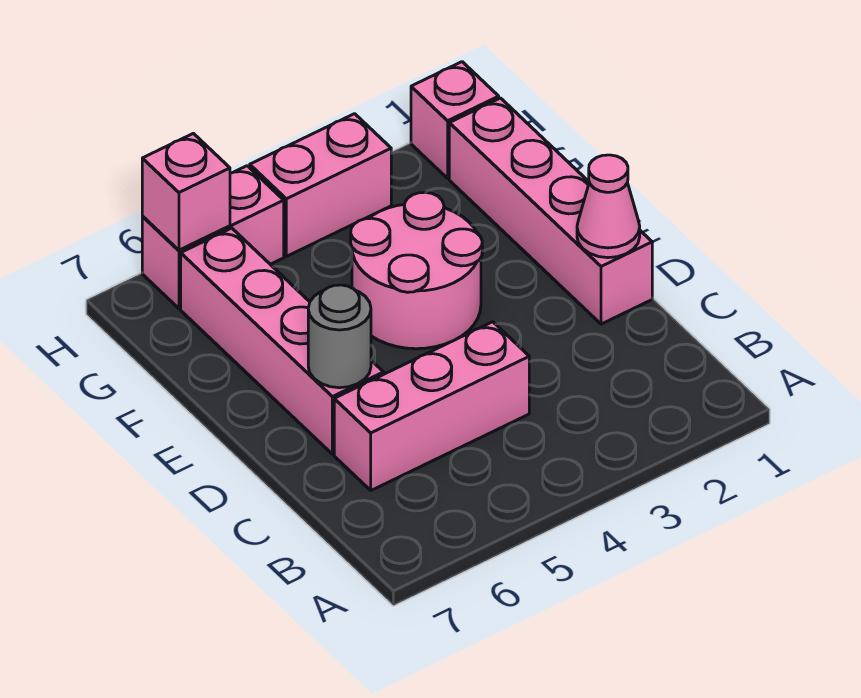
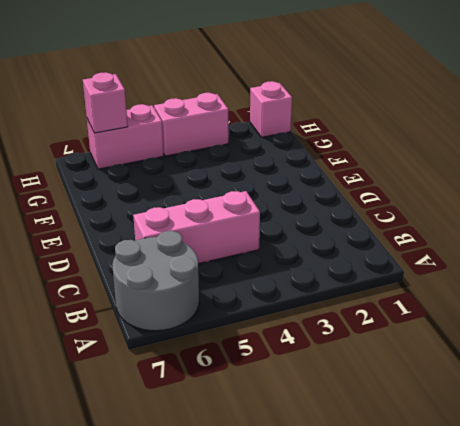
grey 2x2 round brick [112,231,199,331] -> none
none -> pink 1x4 brick [449,98,652,324]
none -> pink 1x4 brick [181,228,384,454]

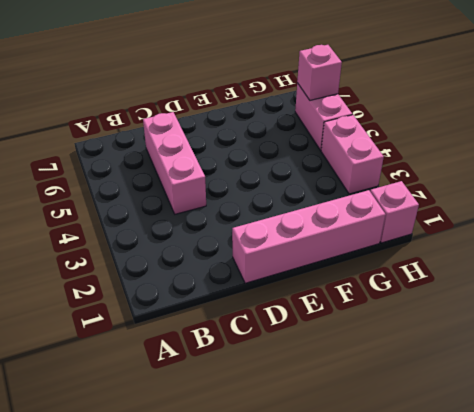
none -> pink 1x4 brick [181,228,384,454]
none -> pink 2x2 round brick [351,192,482,349]

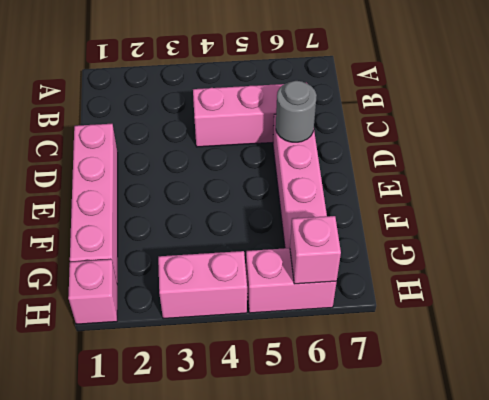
none -> pink 2x2 round brick [351,192,482,349]
none -> pink 1x1 cone [577,155,640,258]

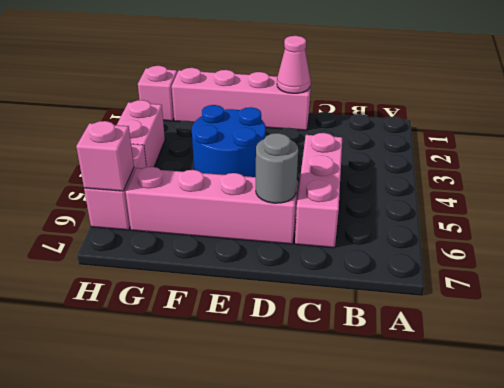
blue 2x2 round brick [192,105,266,177] -> pink 2x2 round brick [351,192,482,349]

